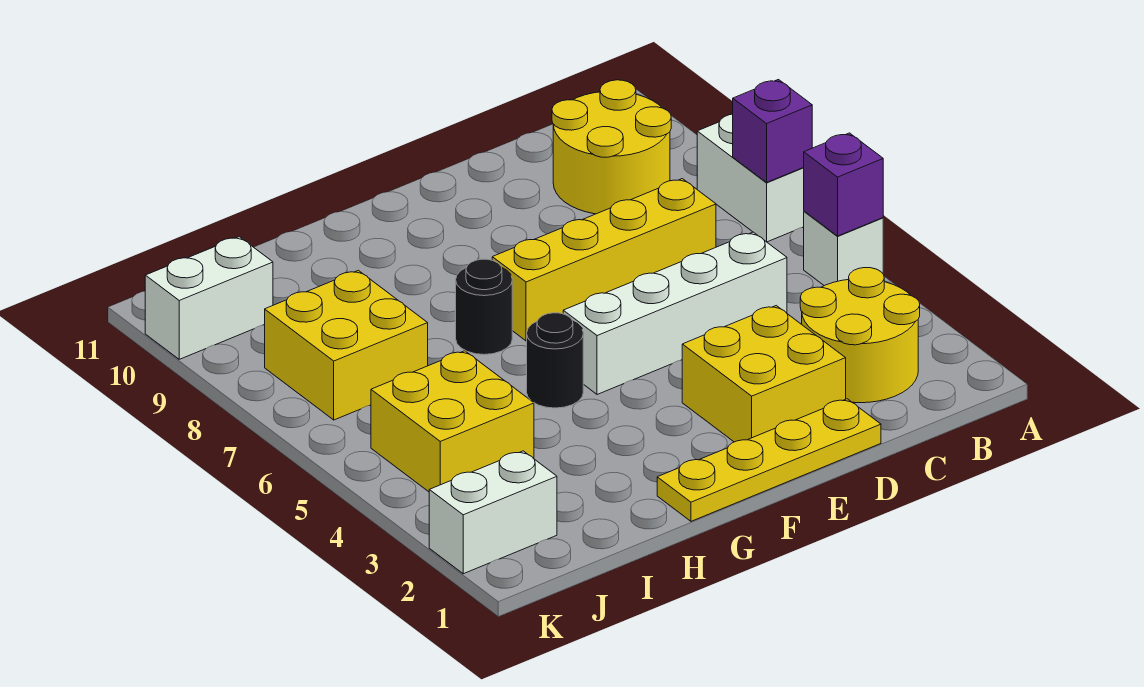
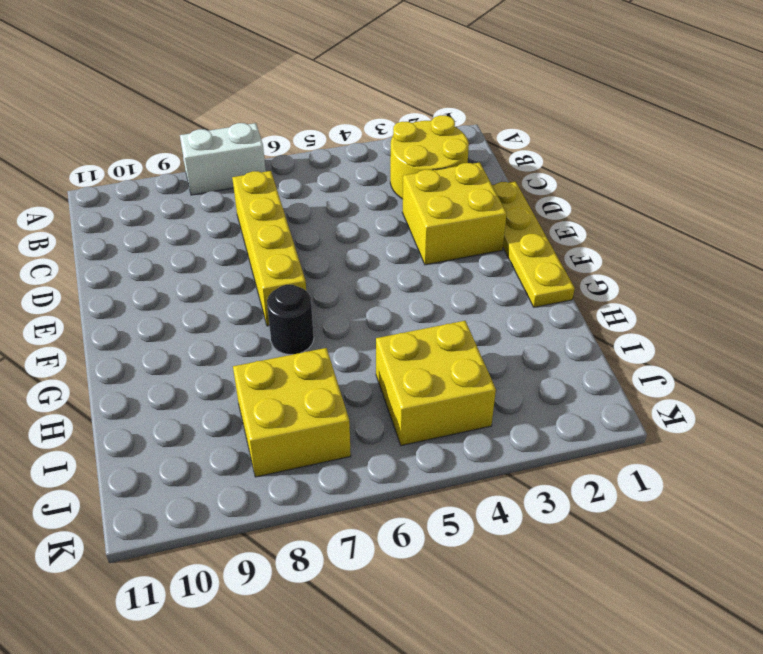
none -> white 1x1 brick [804,211,883,286]
none -> yellow 2x2 round brick [552,80,671,214]
none -> white 1x4 brick [563,232,787,395]

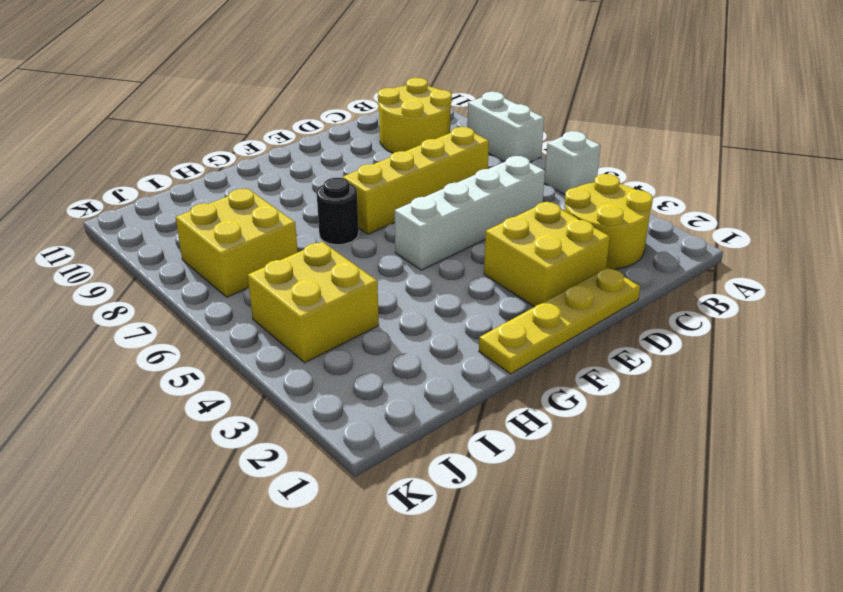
none -> black 1x1 round brick [527,313,583,408]
none -> white 1x2 brick [429,451,557,574]
none -> white 1x2 brick [145,237,273,359]

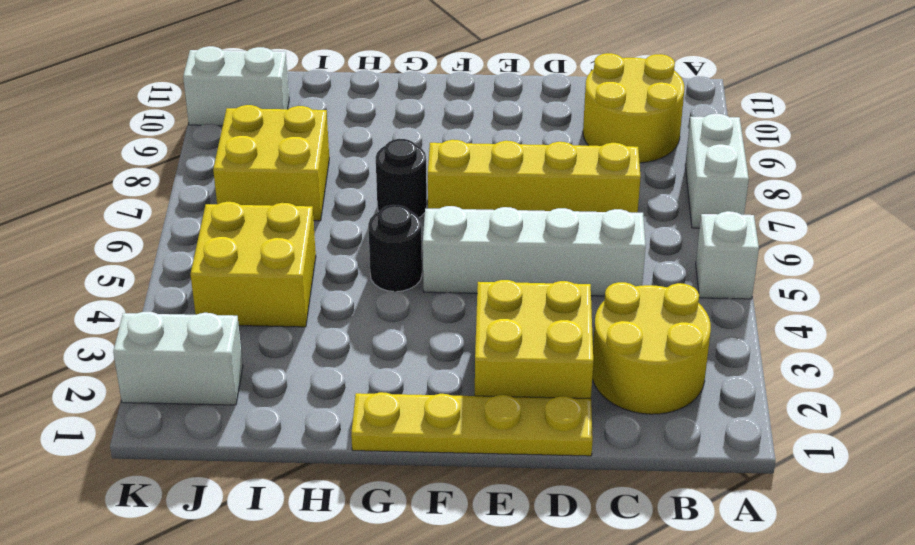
none -> purple 1x1 brick [804,133,883,236]
none -> purple 1x1 brick [733,80,812,182]

